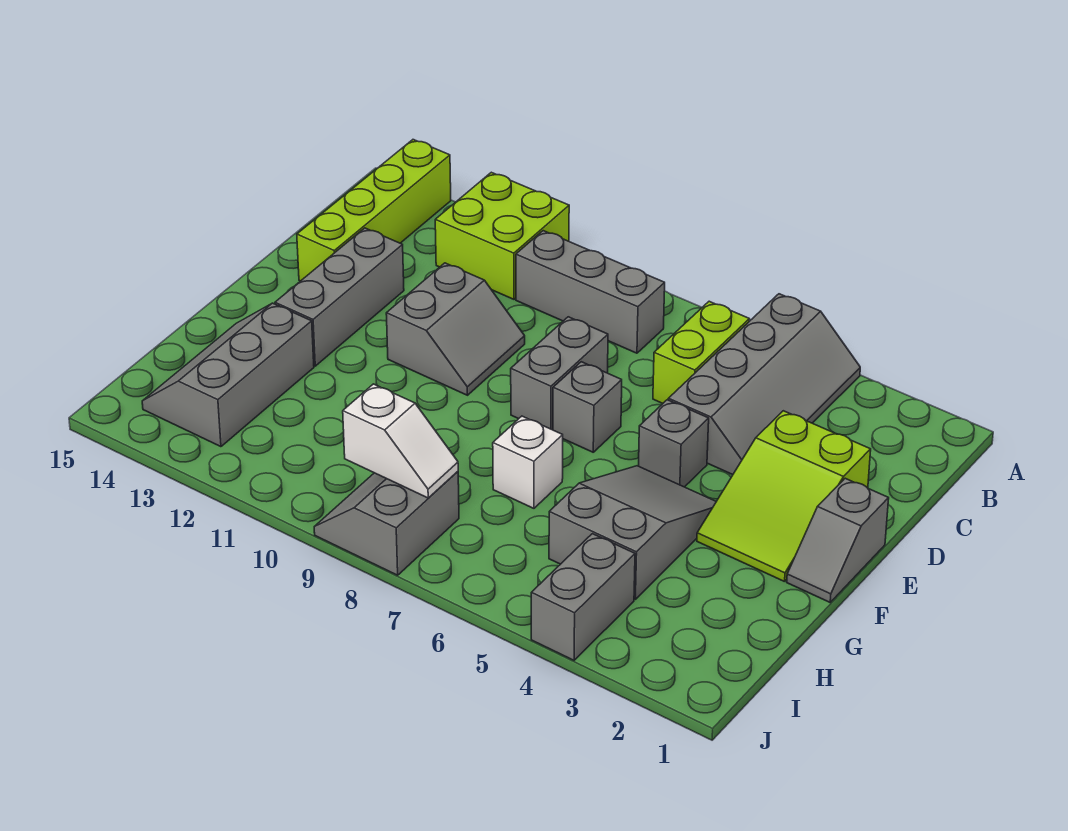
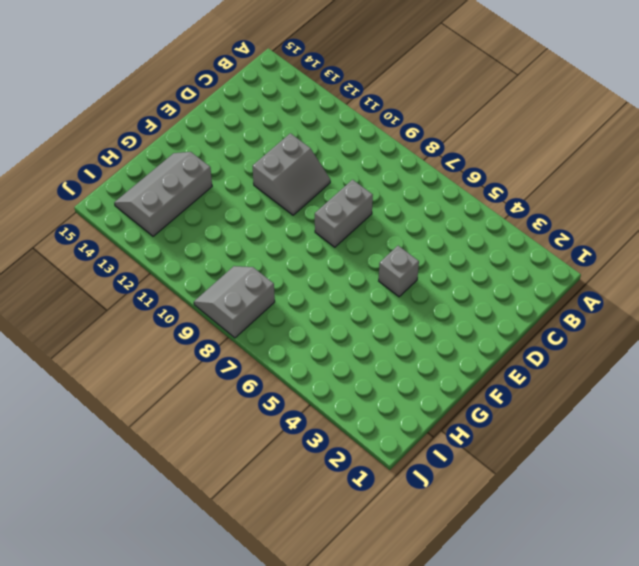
none -> grey 2x4 slope [668,294,860,475]
none -> lime 2x2 brick [435,172,569,299]
none -> lime 1x4 brick [297,140,451,281]

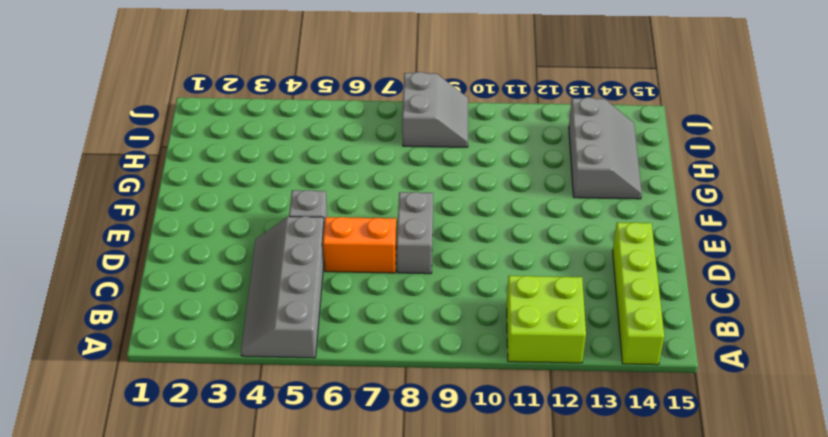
orange 1x2 brick [323,217,397,273] -> none
none -> lime 1x2 brick [653,301,749,403]
none -> grey 1x3 brick [516,231,665,353]
none -> lime 2x3 slope [697,411,871,582]

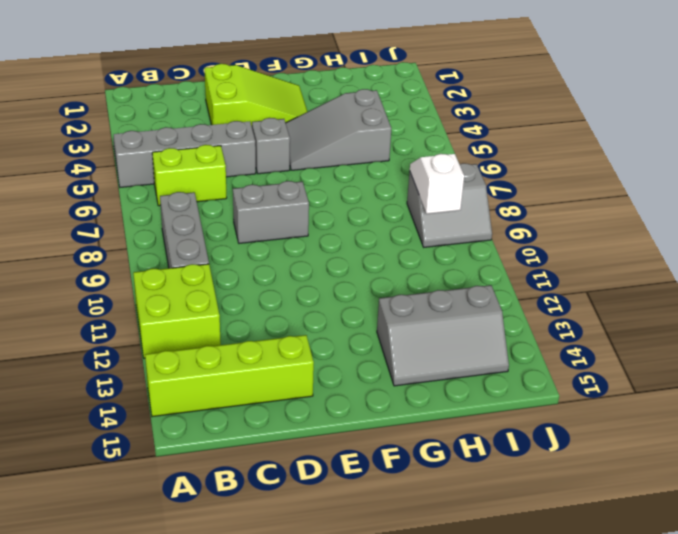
none -> grey 2x2 slope [386,263,525,395]
none -> grey 1x3 brick [275,228,404,366]
none -> grey 1x2 slope [787,478,889,602]

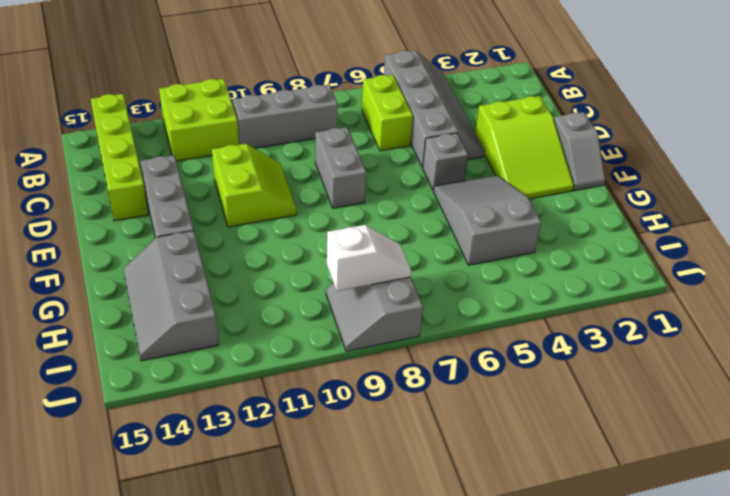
lime 2x2 slope [212,144,297,227] -> grey 2x2 slope [386,263,525,395]
none -> grey 1x1 brick [553,362,622,452]
none -> white 1x1 brick [493,416,563,508]
none -> grey 1x2 brick [531,534,635,660]

